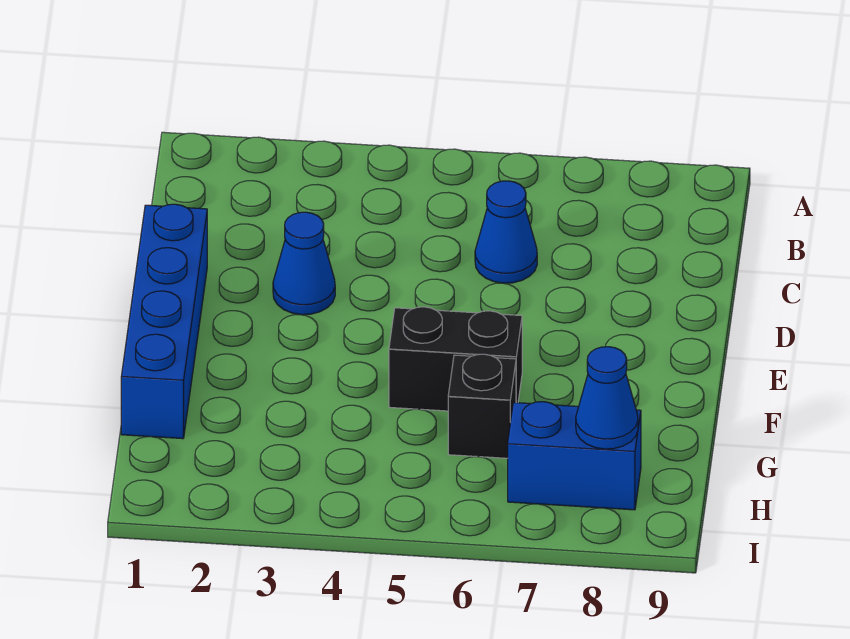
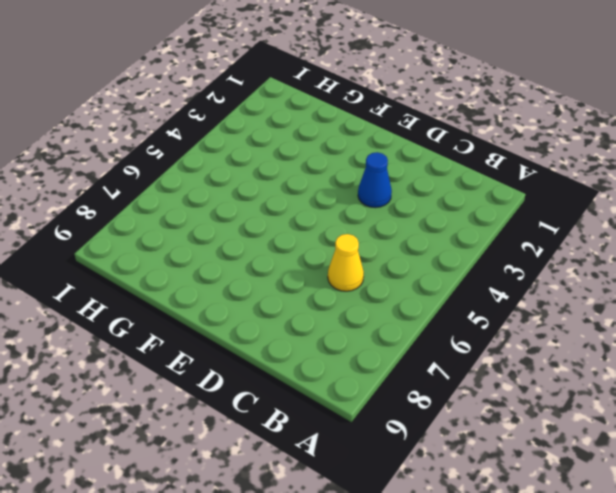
yellow 1x1 cone [328,234,364,291] -> blue 1x1 cone [475,181,537,283]
none -> blue 1x4 brick [121,204,207,439]
none -> black 1x2 brick [389,307,522,411]

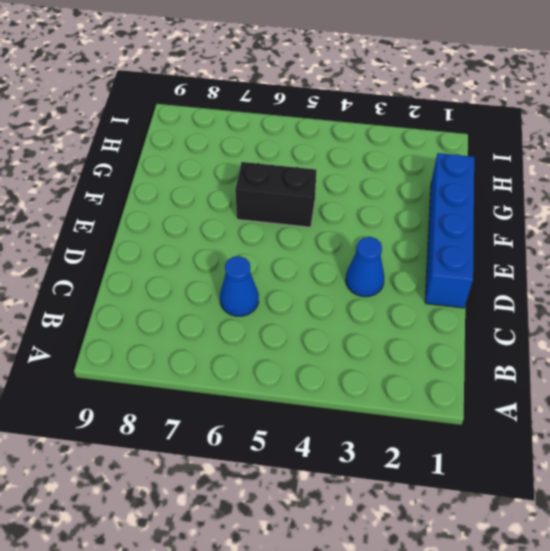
none -> black 1x1 brick [448,354,516,458]
none -> blue 1x2 brick [508,402,641,510]

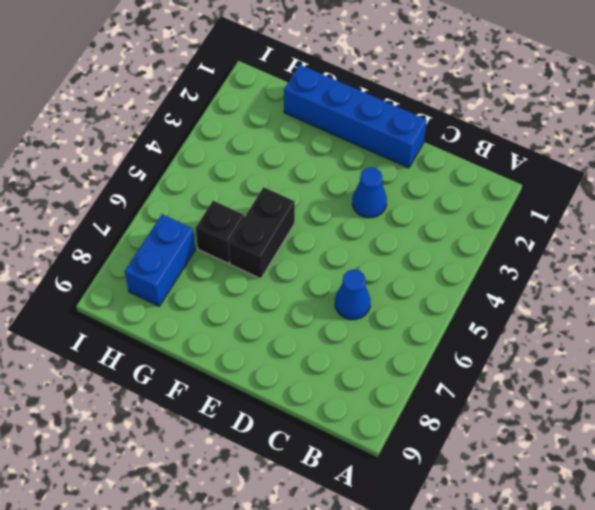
none -> blue 1x1 cone [576,347,638,449]

